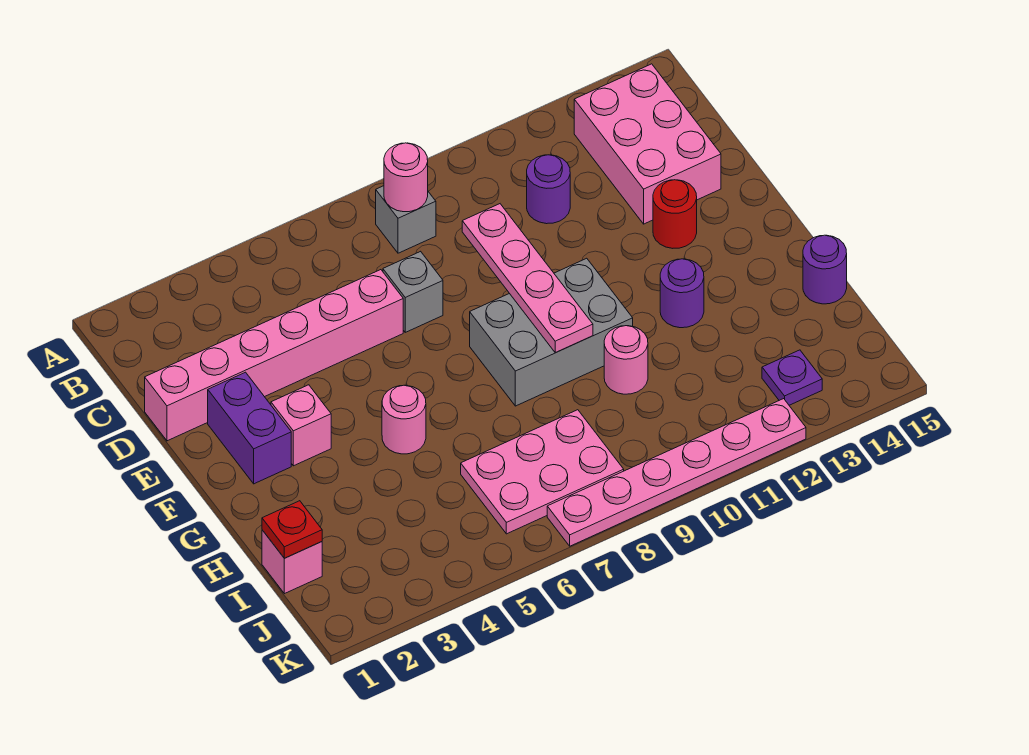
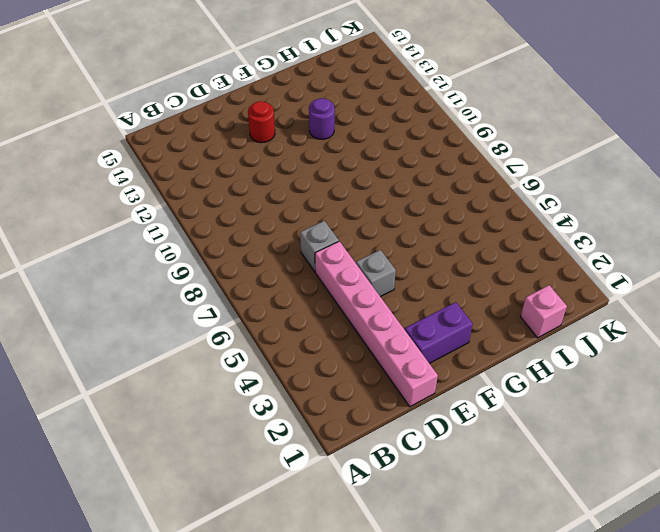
grey 1x1 brick [356,250,396,297] -> grey 1x1 brick moved to [376,186,436,253]
none -> pink 2x3 brick [574,64,721,224]
none -> purple 1x1 round brick [527,155,570,224]
none -> pink 1x1 brick [271,385,331,466]

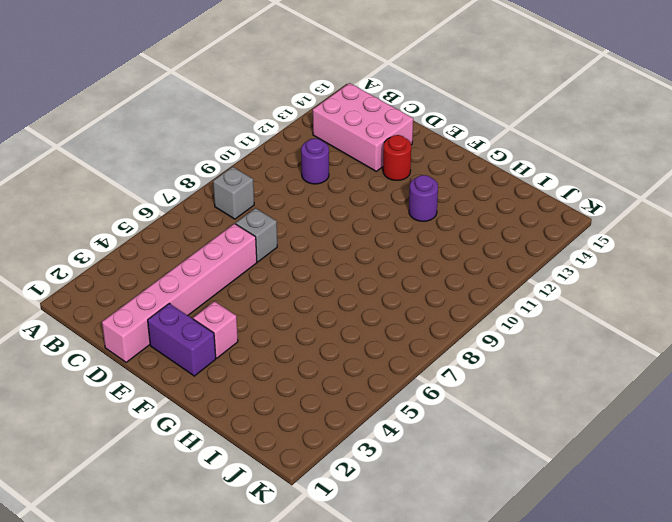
none -> grey 2x3 brick [470,258,633,406]
none -> pink 1x1 round brick [382,385,426,454]
none -> pink 1x1 round brick [604,326,648,394]

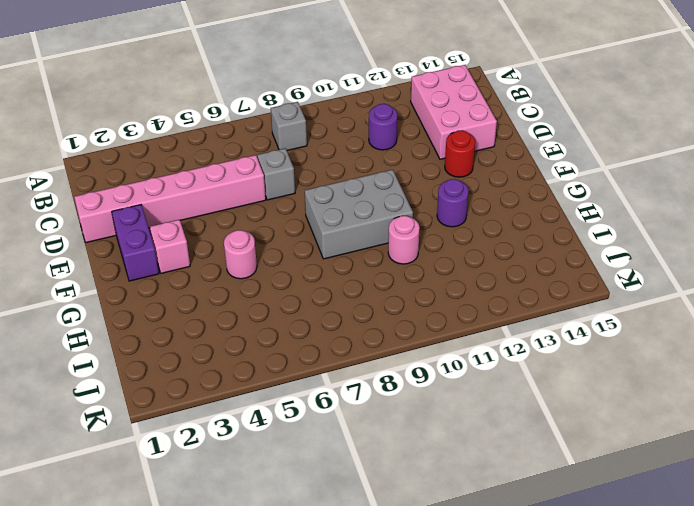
none -> purple 1x1 round brick [803,235,847,304]
none -> pink 1x1 brick [262,530,322,594]
none -> pink 2x3 plate [461,410,624,534]

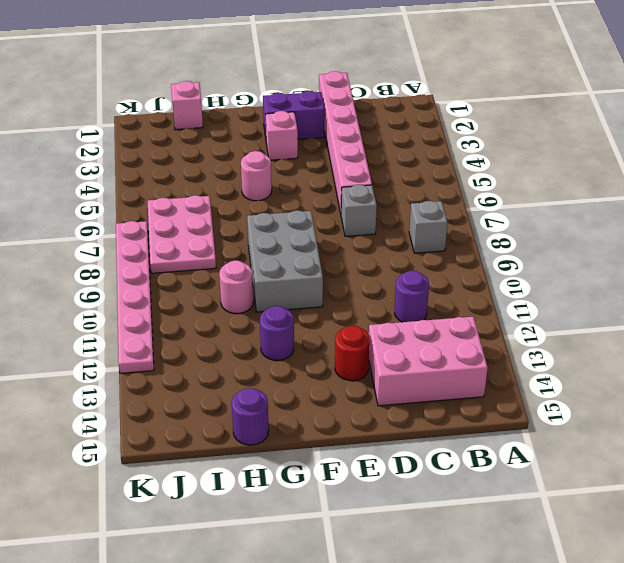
none -> purple 1x1 plate [762,350,822,405]
none -> pink 1x1 round brick [384,143,428,212]
none -> pink 1x4 plate [462,204,593,352]

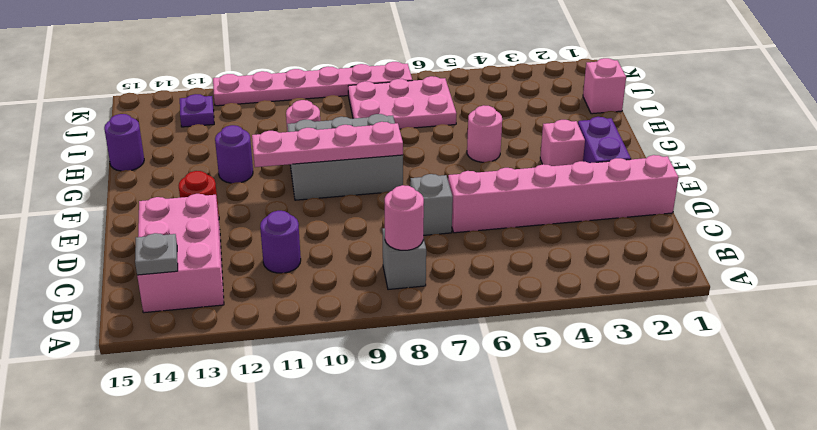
grey 1x1 plate [135,233,178,275] -> none
pink 1x4 plate [252,122,403,167] -> pink 1x4 plate turned to [462,204,593,352]
none -> red 1x1 plate [262,501,322,558]

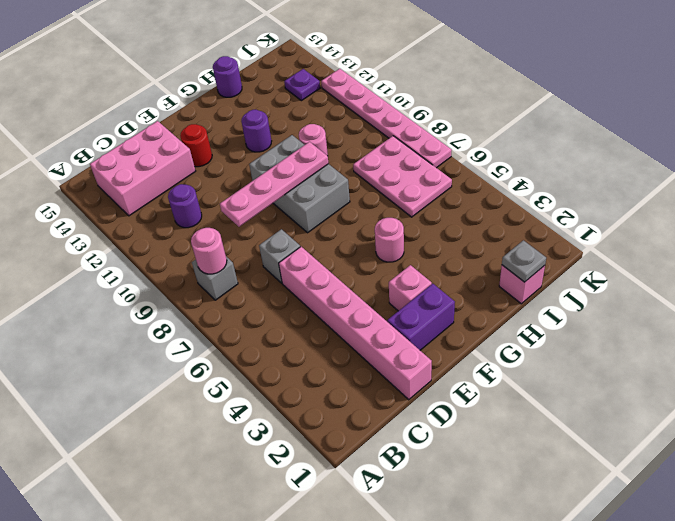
grey 1x1 plate [502,240,546,282] -> red 1x1 plate [262,501,322,558]

